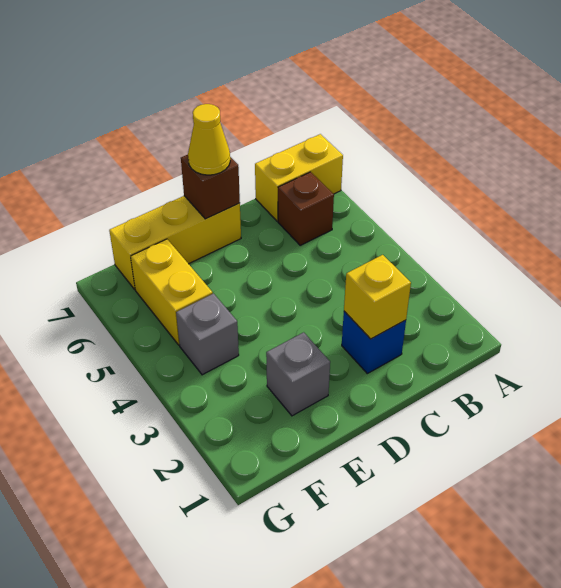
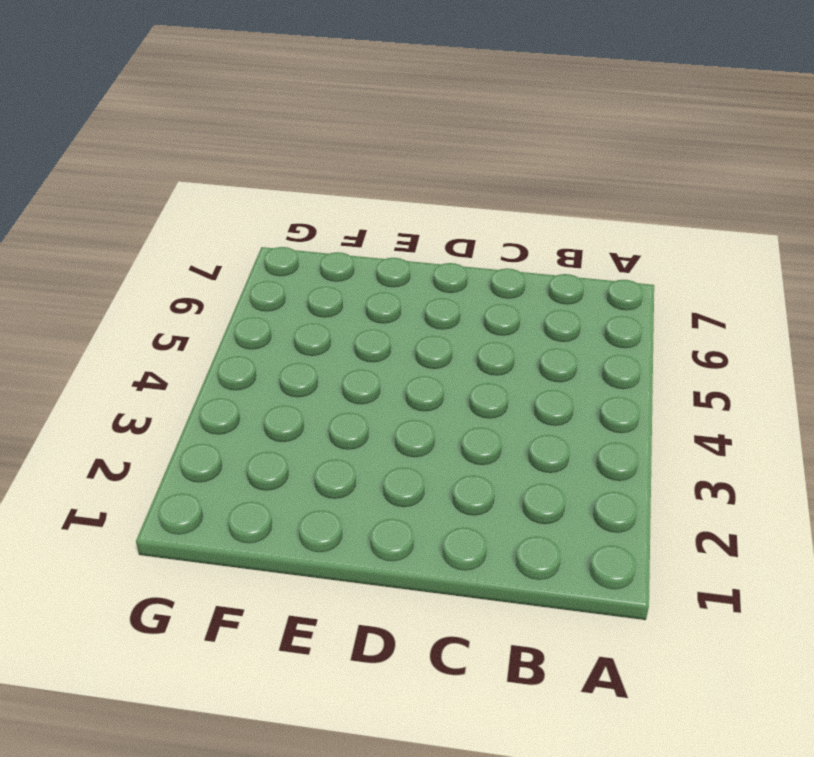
none -> yellow 1x2 brick [255,134,343,221]
none -> brown 1x1 brick [278,172,334,245]

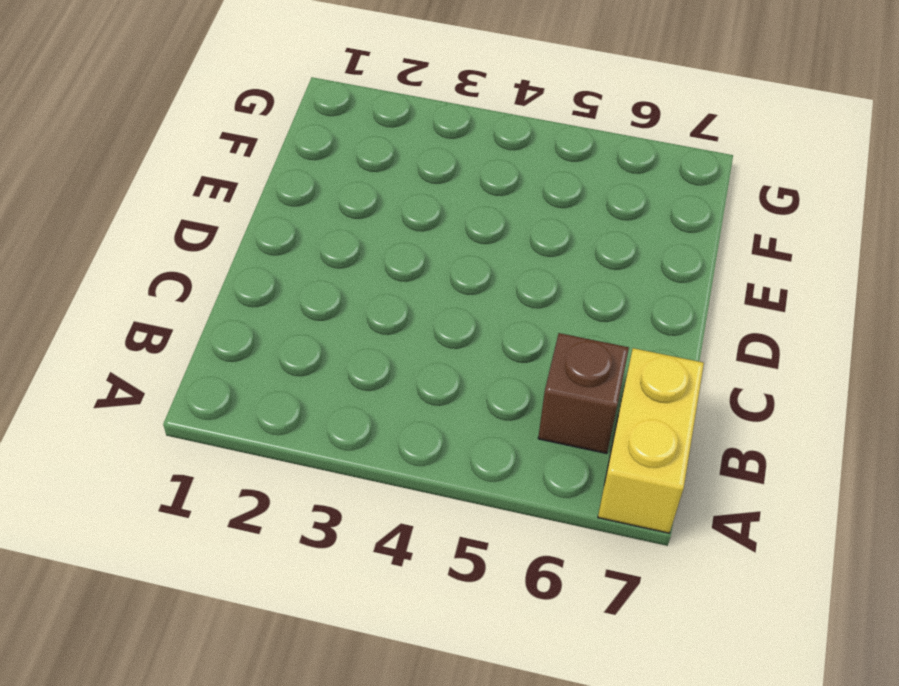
none -> blue 1x1 brick [342,311,406,373]
none -> yellow 1x3 brick [109,196,241,289]

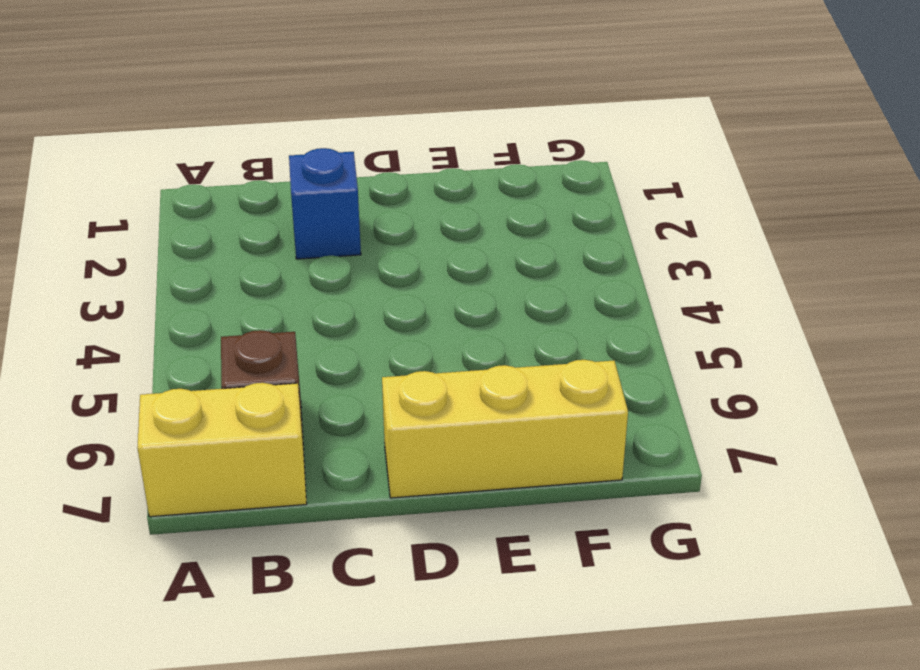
none -> grey 1x1 brick [266,332,330,416]
none -> grey 1x1 brick [176,294,239,375]

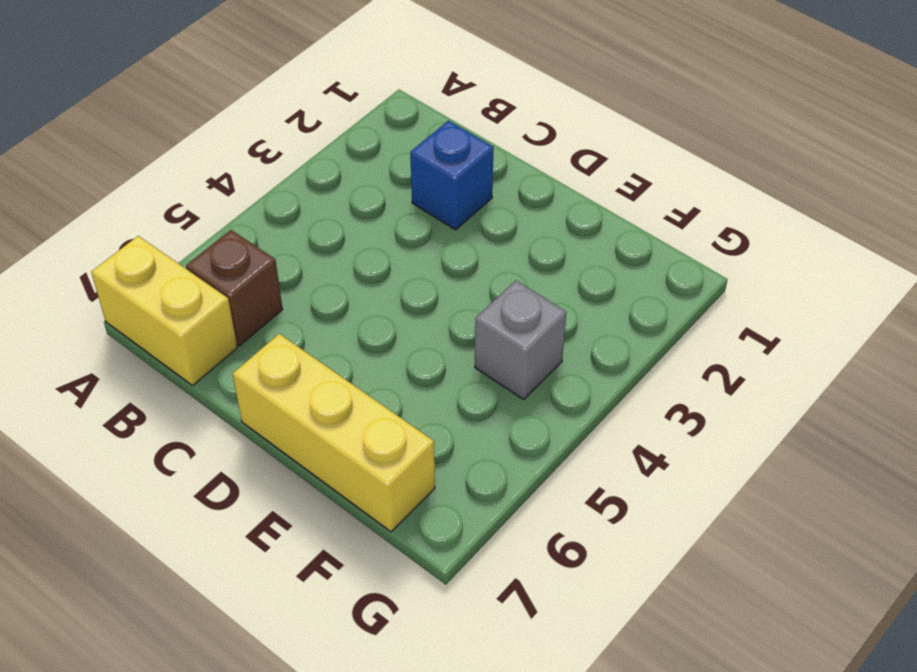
none -> grey 1x1 brick [266,332,330,416]
none -> yellow 1x2 brick [131,239,213,345]

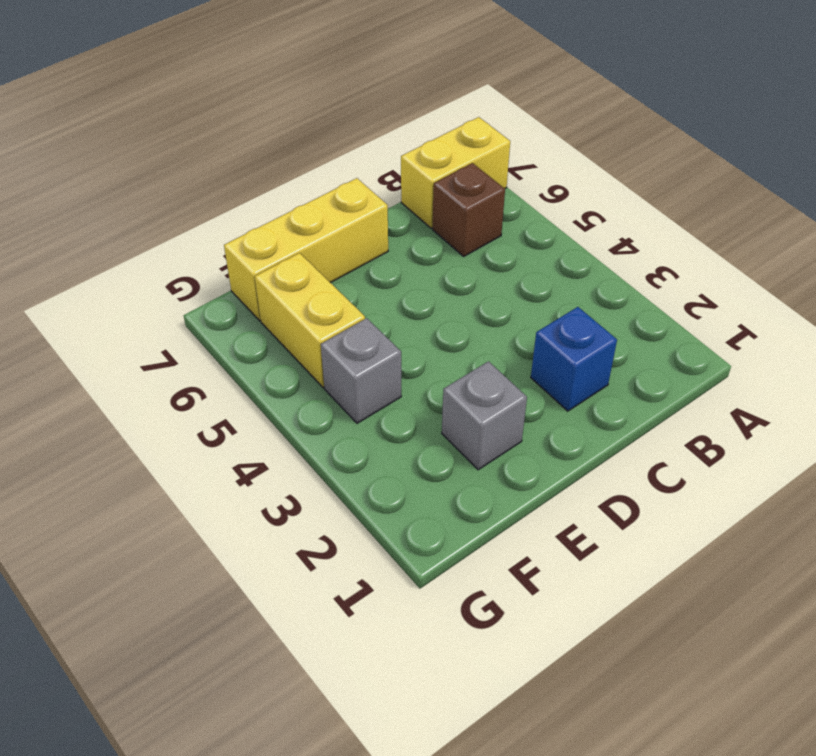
none -> yellow 1x1 brick [344,255,411,339]
none -> brown 1x1 brick [181,155,240,219]

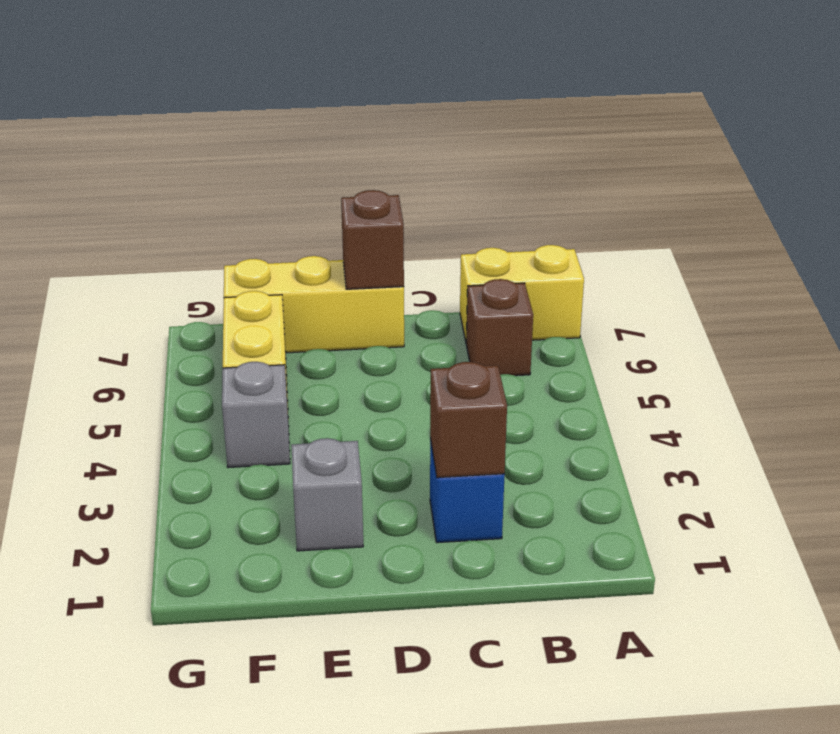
brown 1x1 brick [430,362,507,478] -> yellow 1x1 brick [344,255,411,339]
none -> yellow 1x1 cone [188,104,230,175]

